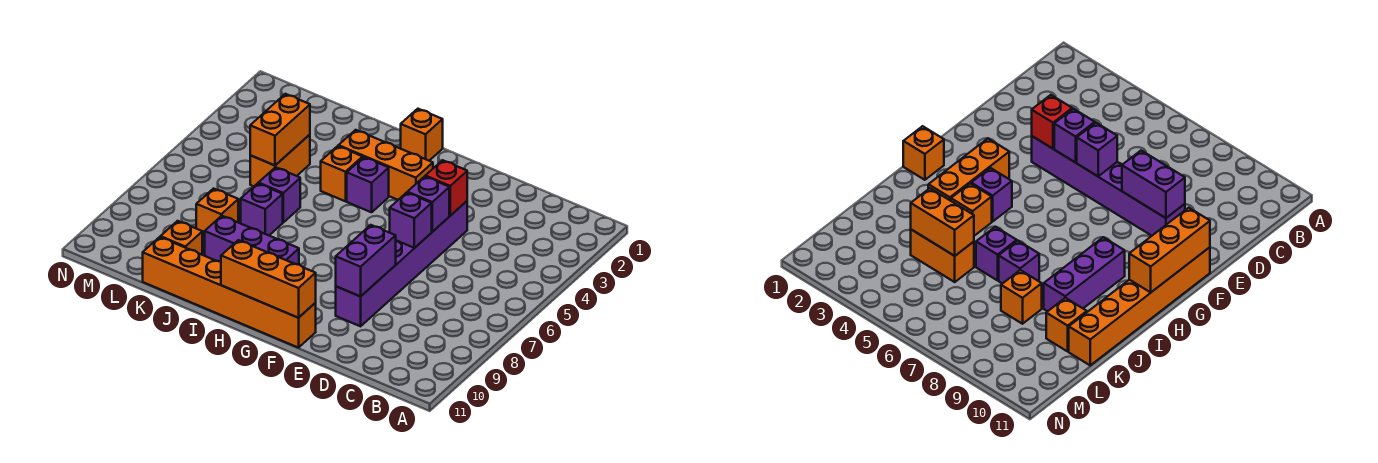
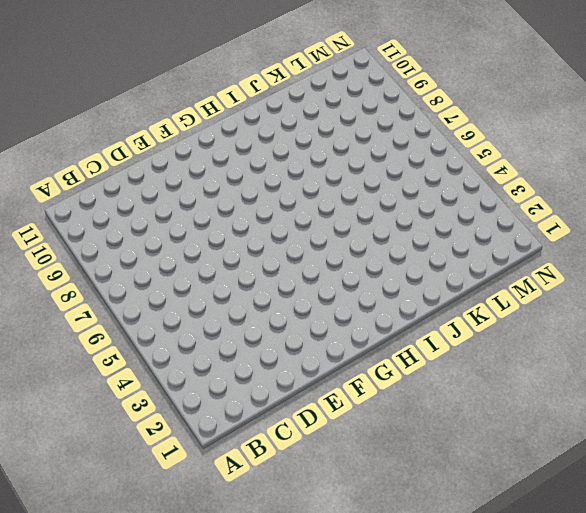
none -> purple 1x6 brick [336,201,467,326]
none -> orange 1x6 brick [143,237,316,348]
none -> orange 1x3 brick [338,130,433,200]

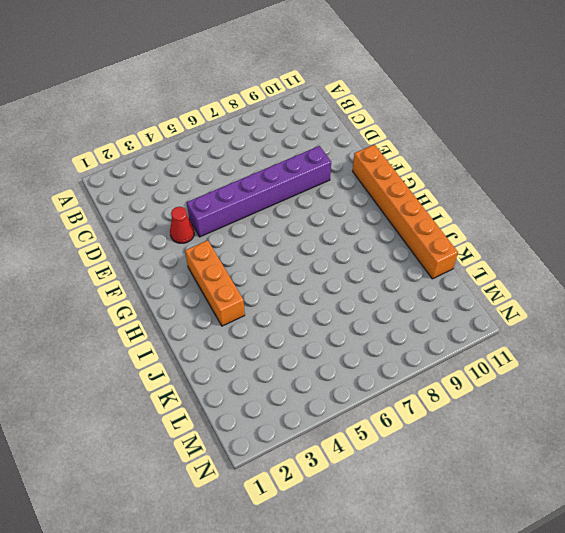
red 1x1 cone [170,207,194,243] -> none
none -> orange 1x1 brick [401,109,443,161]
none -> purple 1x1 brick [347,157,389,212]
none -> purple 1x3 brick [205,216,299,265]

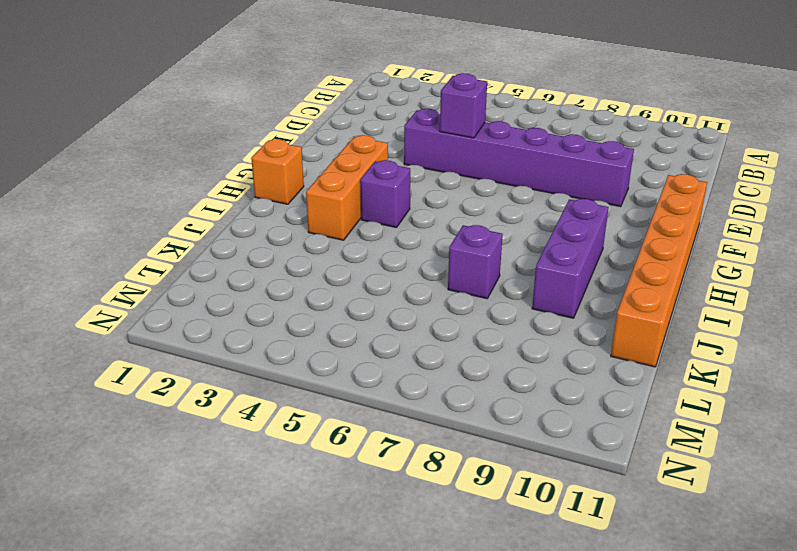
none -> orange 1x1 brick [321,146,363,201]
none -> purple 1x1 brick [258,167,300,222]
none -> orange 1x2 brick [250,135,310,186]

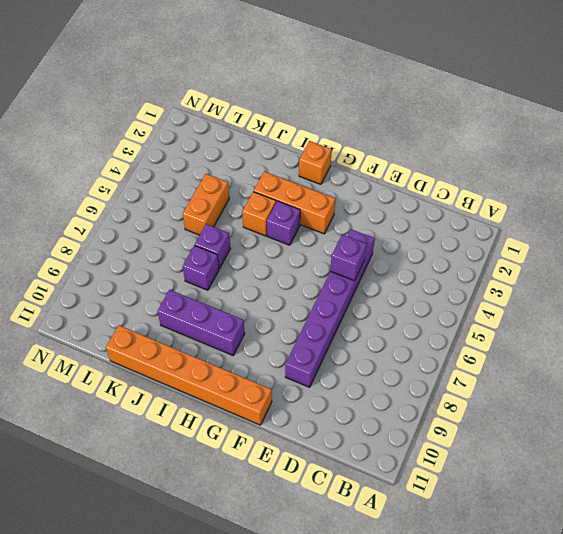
none -> orange 1x1 brick [196,189,238,237]
none -> orange 1x1 brick [160,221,202,255]
none -> red 1x1 brick [425,160,467,216]

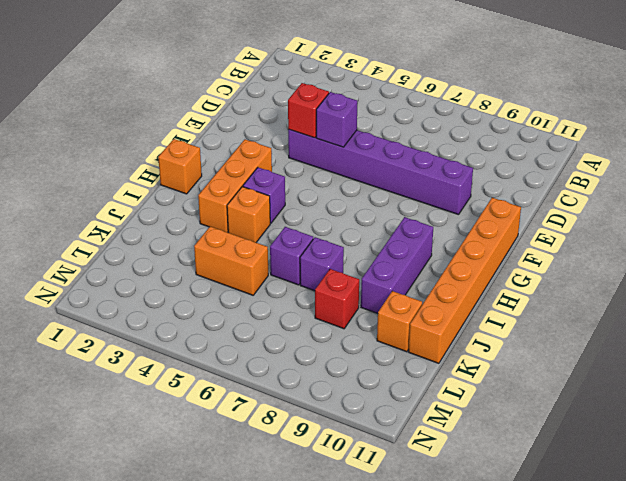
red 1x1 brick [315,269,359,329] -> orange 1x1 brick [196,189,238,237]
none -> purple 1x1 brick [390,193,432,248]
none -> purple 1x2 brick [336,225,396,297]
none -> orange 1x3 brick [221,240,316,318]

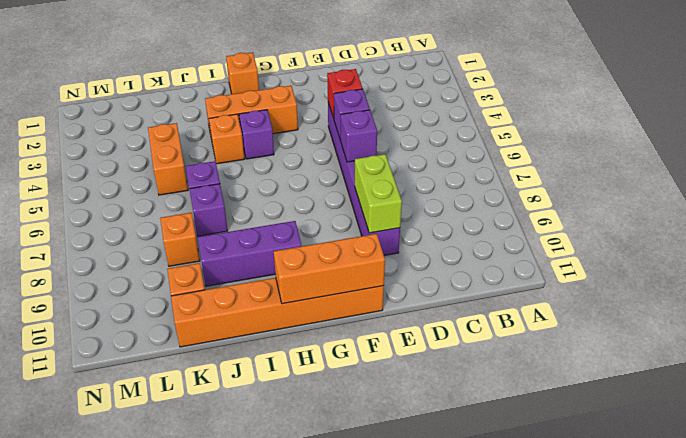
lime 1x2 brick [355,154,402,233] -> purple 1x2 brick [336,225,396,297]
none -> orange 1x2 brick [250,94,310,165]

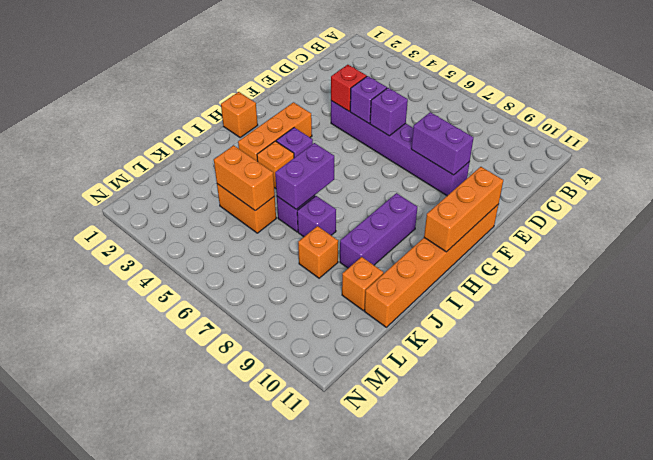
purple 1x2 brick [275,143,334,209] -> none

